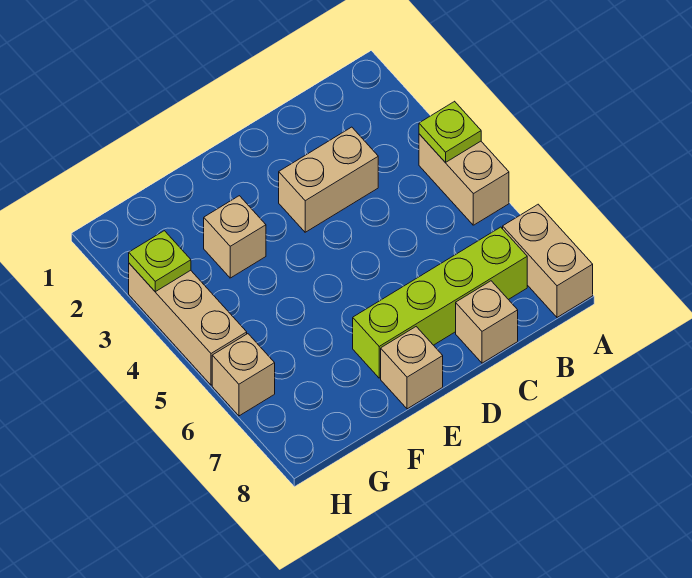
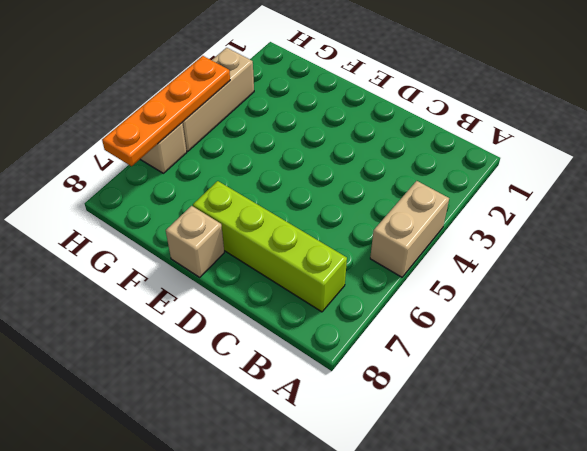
orange 1x4 plate [102,56,230,166] -> none
none -> tan 1x2 brick [503,204,593,317]
none -> tan 1x2 brick [279,127,378,232]

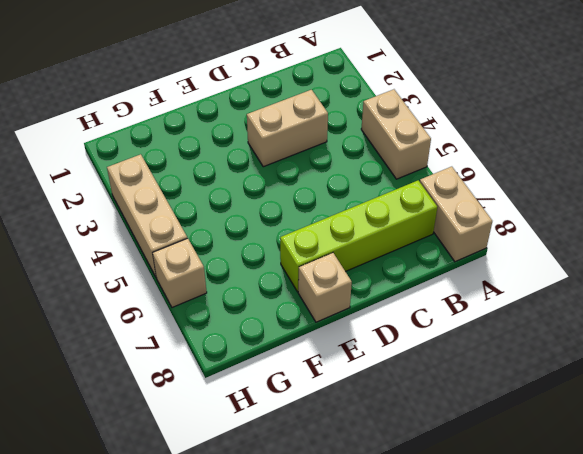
none -> tan 1x1 brick [456,281,518,363]
none -> tan 1x1 brick [204,196,266,278]

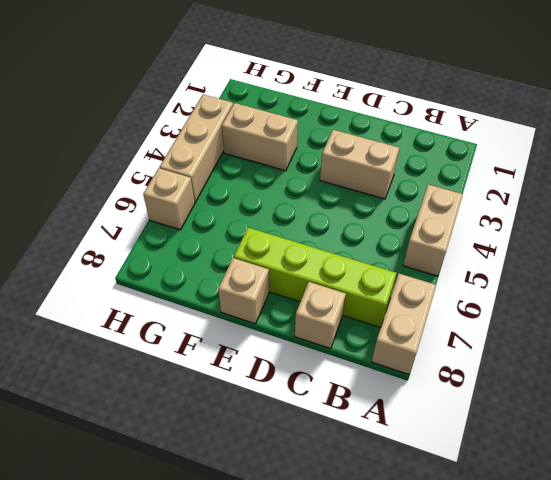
tan 1x2 brick [222,103,298,171] -> tan 1x1 brick [204,196,266,278]
none -> lime 1x1 plate [419,101,481,163]
none -> lime 1x1 plate [129,231,191,292]

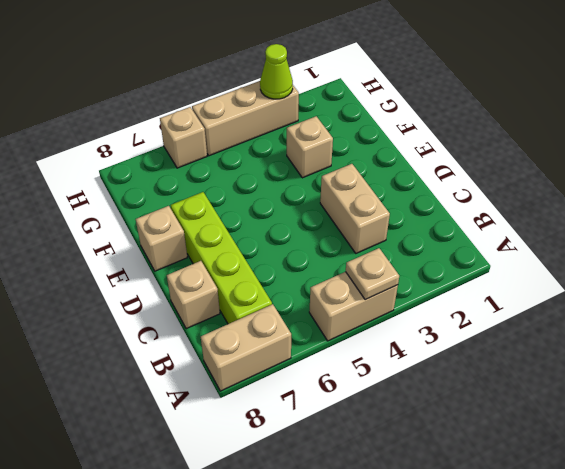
tan 1x1 plate [346,248,399,300] -> lime 1x1 plate [419,101,481,163]
lime 1x1 cone [260,44,293,99] -> lime 1x1 plate [129,231,191,292]

